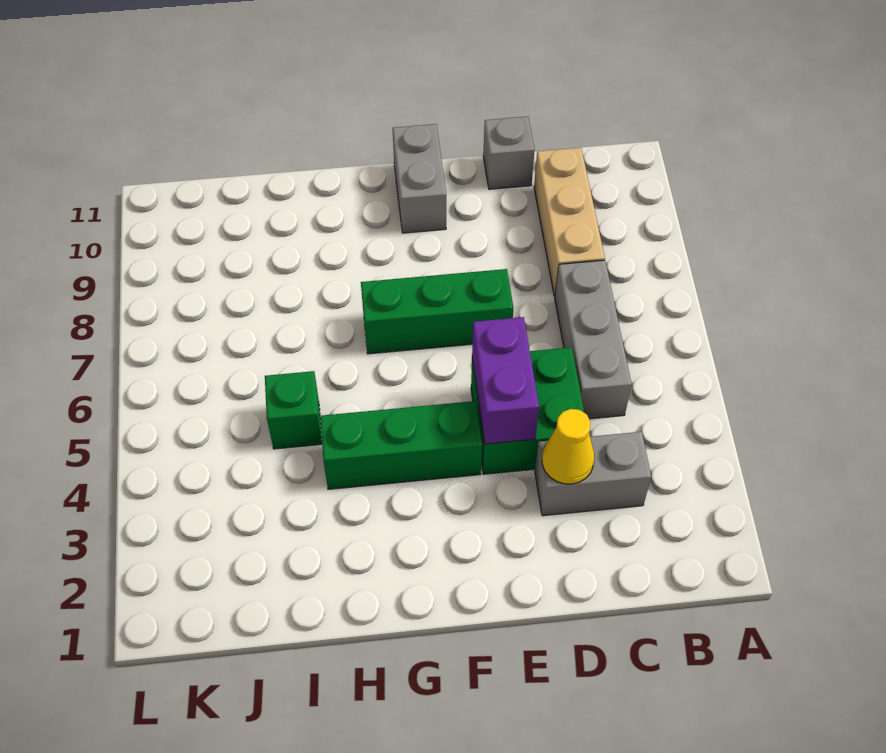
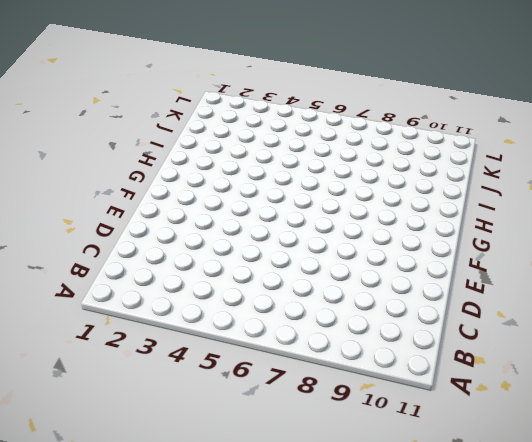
none -> grey 1x2 brick [535,432,651,516]
none -> grey 1x3 brick [555,260,632,419]

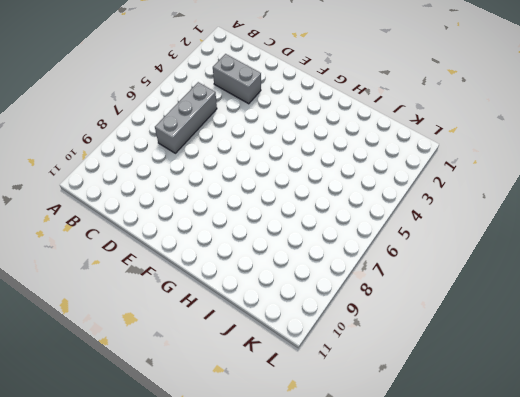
none -> tan 1x3 brick [534,148,605,296]
none -> green 2x2 brick [471,347,584,474]

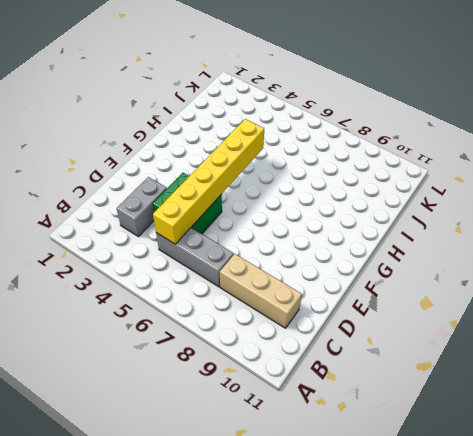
yellow 1x6 brick [153,119,264,244] -> purple 1x2 brick [472,317,539,444]
none -> grey 1x1 brick [483,117,535,189]
none -> green 1x3 brick [361,269,513,354]

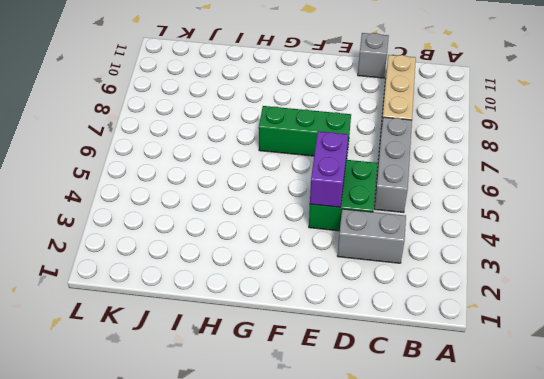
none -> green 1x3 brick [320,401,482,489]
none -> grey 1x2 brick [393,124,446,233]

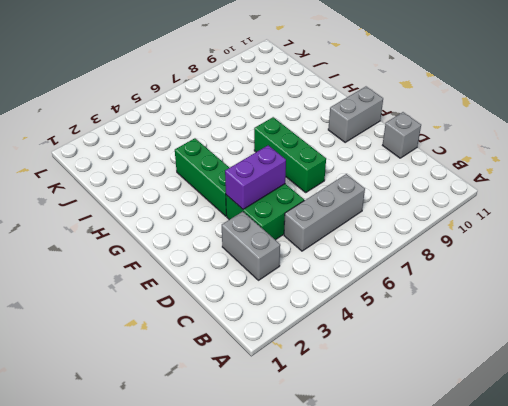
none -> tan 1x3 brick [534,148,605,296]
none -> green 1x1 brick [265,371,322,449]

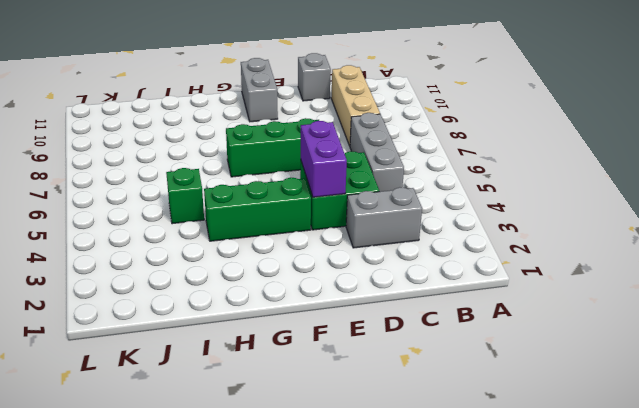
none -> yellow 1x1 cone [542,409,594,484]

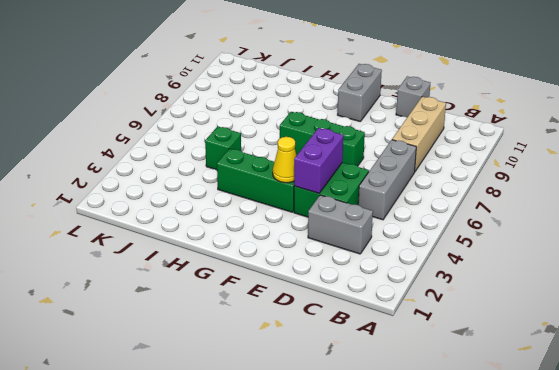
yellow 1x1 cone [273,137,297,183] -> yellow 1x1 cone moved to [542,409,594,484]

